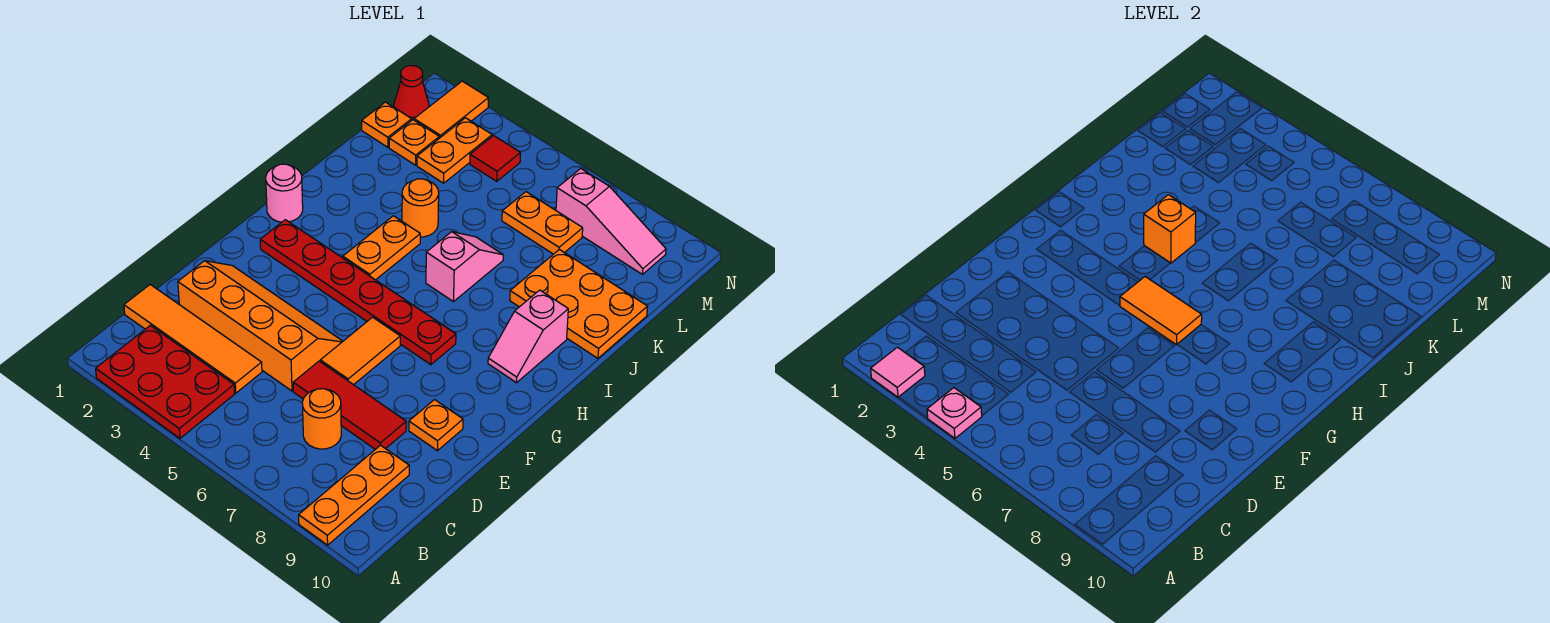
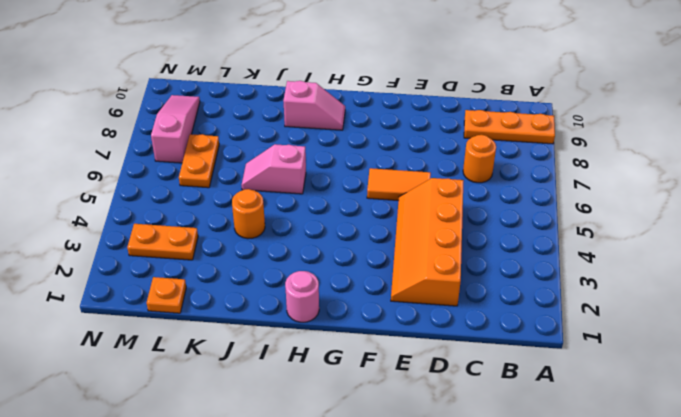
none -> red 2x3 plate [96,325,234,438]
none -> orange 1x4 tile [124,285,262,393]
none -> red 1x3 tile [293,361,406,449]

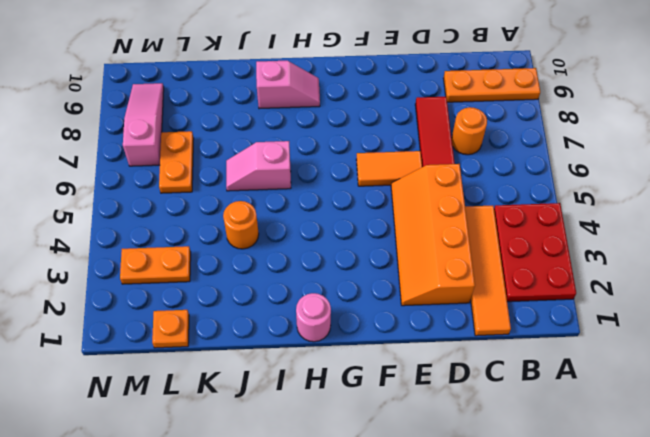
none -> orange 1x1 plate [409,400,463,451]
none -> red 1x6 plate [260,220,456,365]
none -> orange 1x2 plate [343,216,420,280]

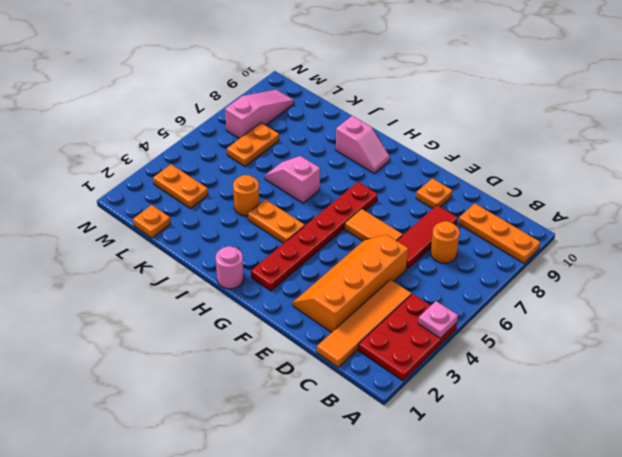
none -> orange 2x3 plate [510,250,648,358]
none -> orange 1x1 plate [389,120,439,165]
none -> red 1x1 cone [394,66,429,120]

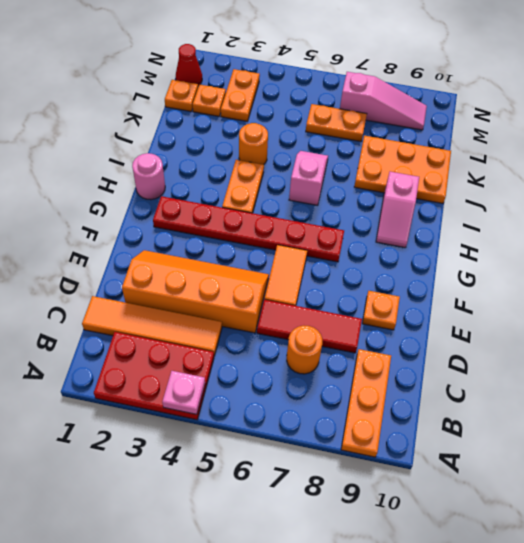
none -> orange 1x2 tile [414,81,489,138]
none -> red 1x1 tile [470,136,520,181]
none -> pink 1x1 tile [871,347,925,397]

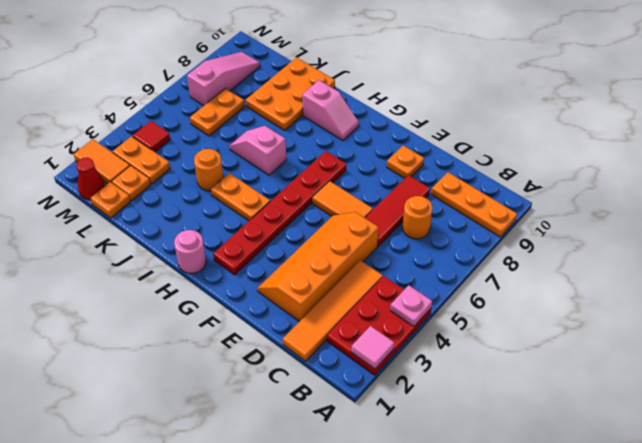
none -> orange 1x2 tile [1120,277,1202,345]
none -> orange 1x1 brick [1144,195,1196,263]

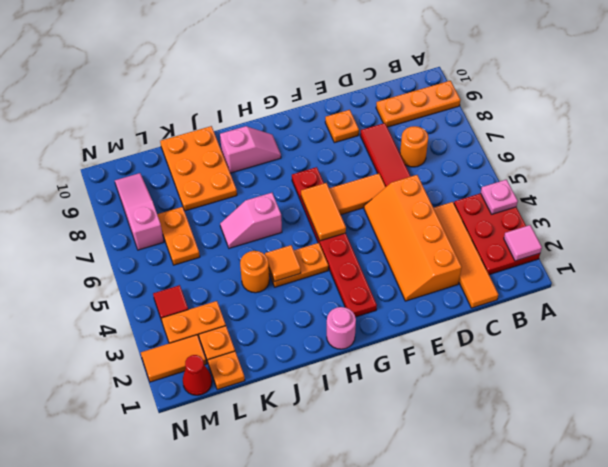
orange 1x1 tile [265,245,301,282] -> orange 1x1 brick [1144,195,1196,263]

